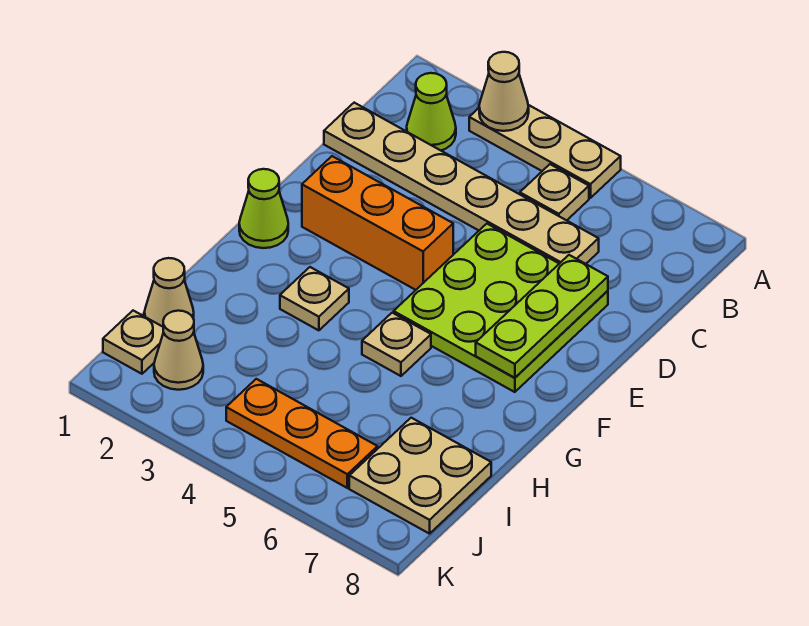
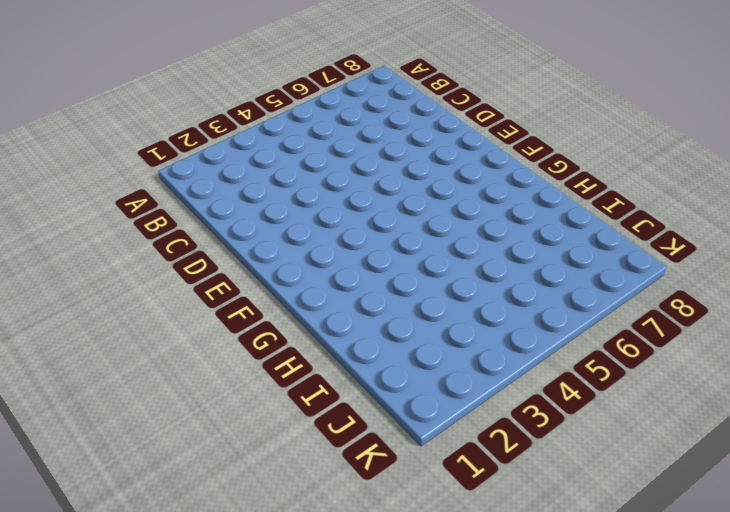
none -> tan 1x3 plate [469,105,621,198]
none -> lime 1x1 cone [407,73,456,150]
none -> tan 1x1 plate [520,164,589,220]

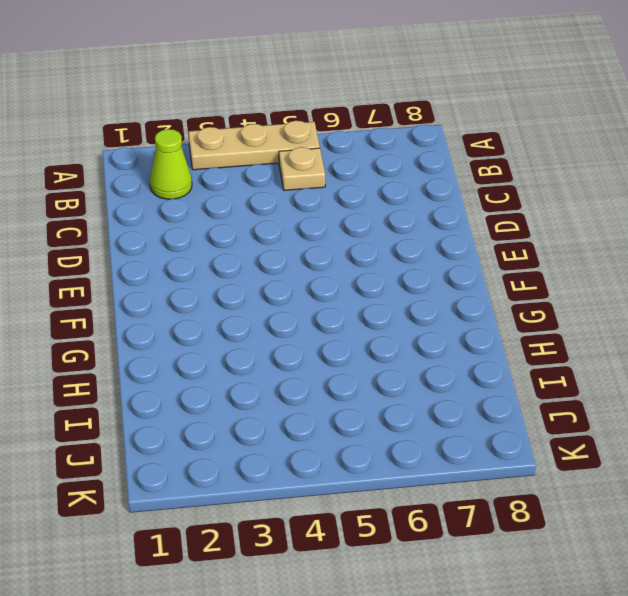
none -> tan 1x6 plate [324,103,599,264]
none -> lime 3x3 plate [394,224,608,392]
none -> orange 1x3 brick [302,156,453,290]

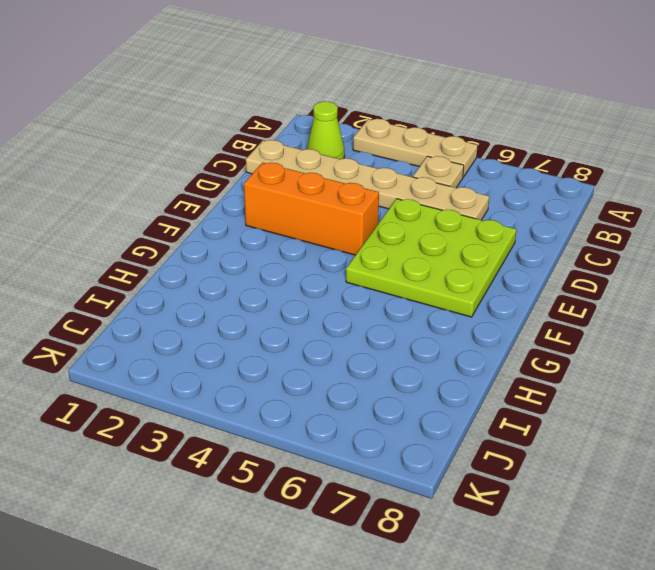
none -> lime 1x1 cone [239,169,288,248]
none -> tan 1x1 plate [280,267,349,330]
none -> tan 1x1 plate [362,313,431,376]

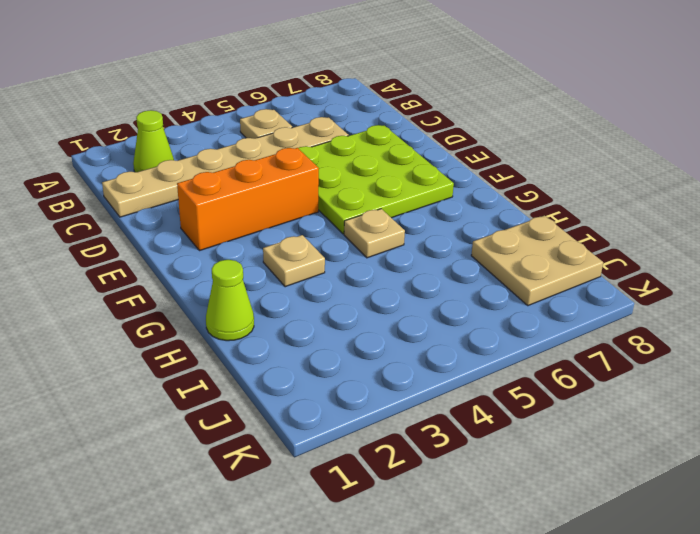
lime 1x1 cone [206,260,254,341] -> lime 1x1 cone moved to [239,169,288,248]
none -> tan 1x3 plate [469,105,621,198]
none -> tan 1x1 cone [144,258,194,327]
none -> tan 1x1 plate [103,311,163,374]

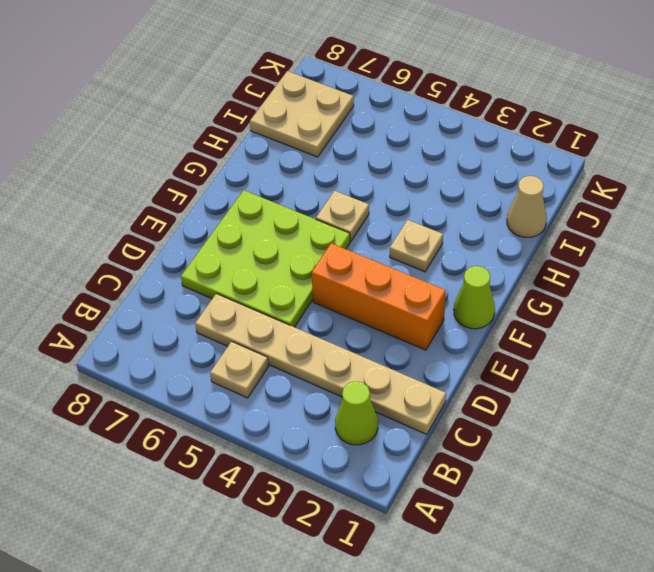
none -> tan 1x3 plate [469,105,621,198]
none -> tan 1x1 plate [103,311,163,374]
none -> tan 1x1 cone [154,311,203,390]

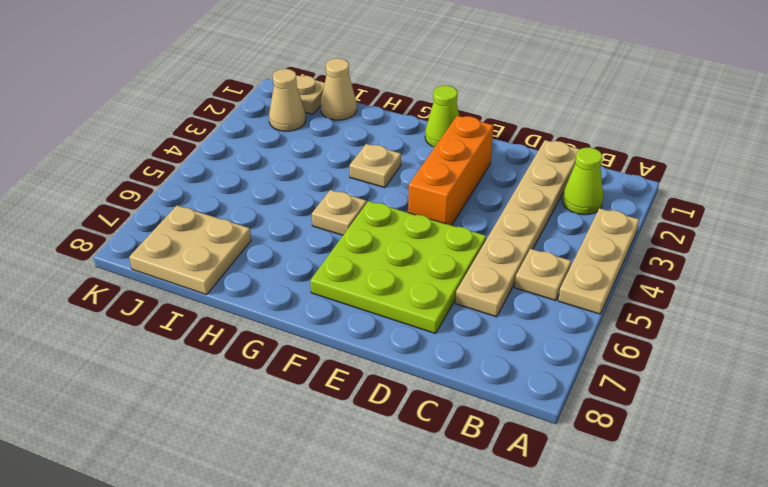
none -> orange 1x3 plate [226,379,378,488]
none -> tan 1x1 cone [479,52,529,131]
none -> lime 1x3 plate [476,255,608,378]

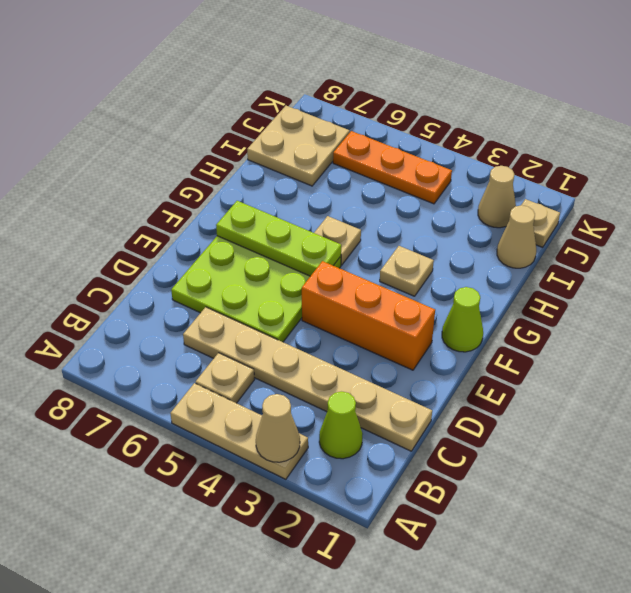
lime 1x3 plate [216,201,341,276] -> lime 1x3 plate turned to [476,255,608,378]

